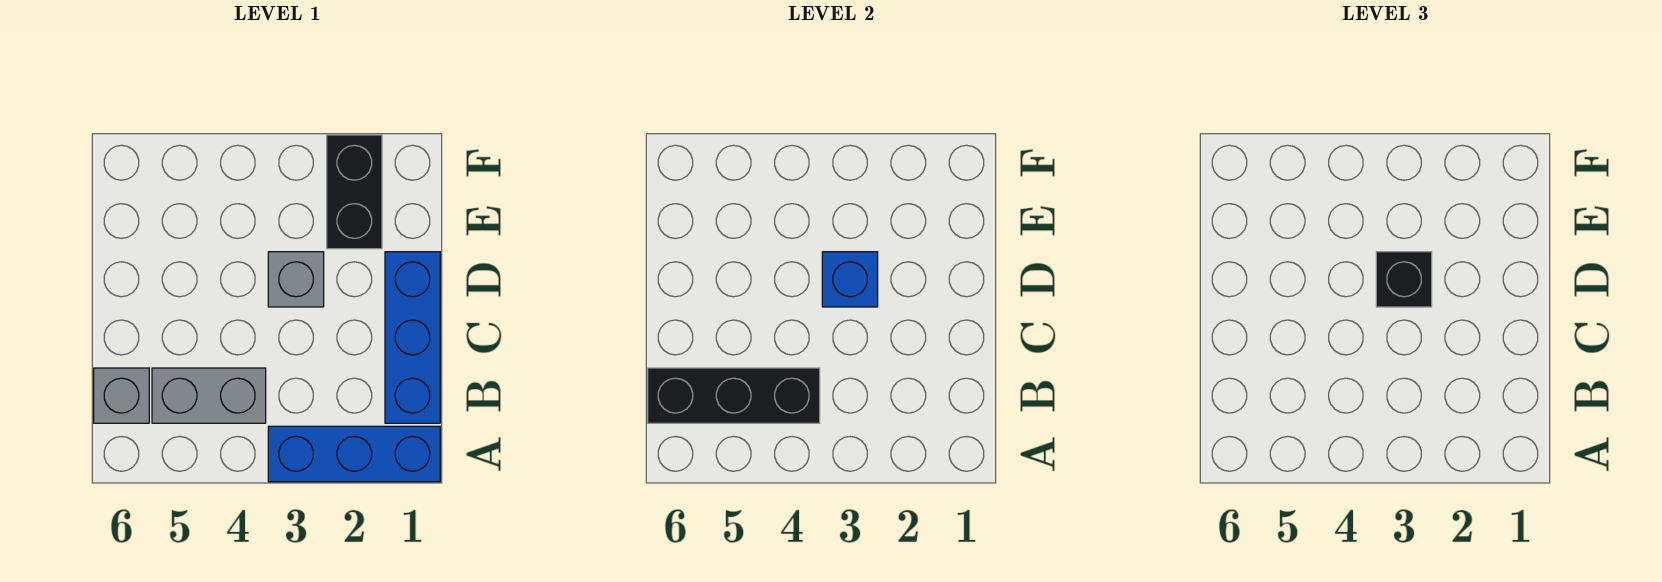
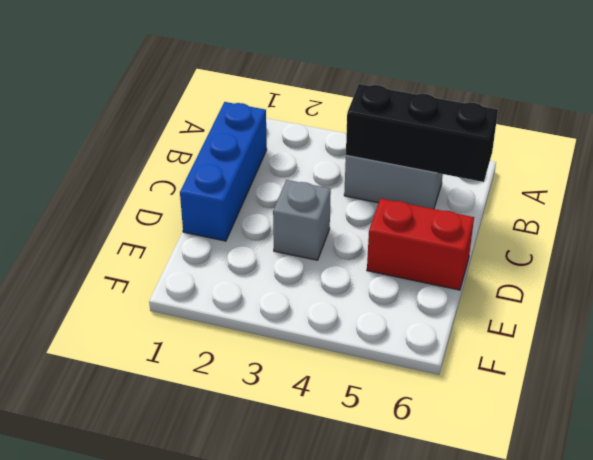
red 1x2 brick [367,198,474,290] -> none
none -> blue 1x3 brick [268,426,440,482]
none -> grey 1x1 brick [94,368,149,423]

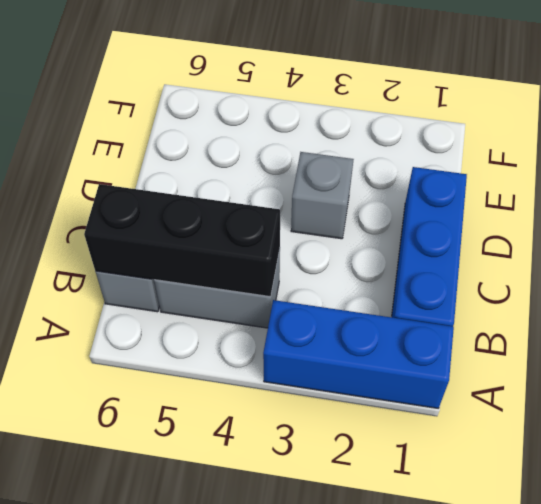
none -> black 1x2 brick [327,135,382,249]
none -> blue 1x1 brick [822,252,878,307]

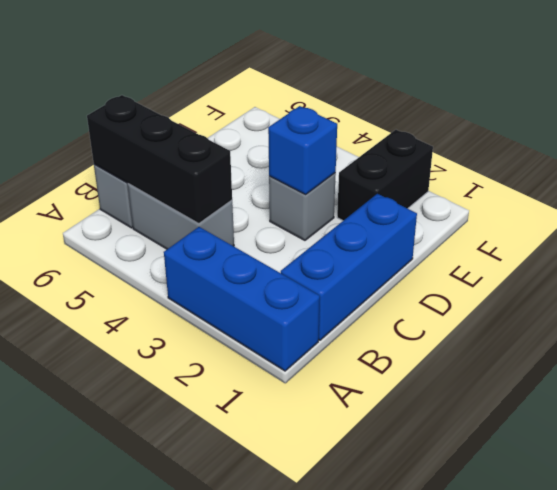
none -> black 1x1 brick [1376,252,1432,307]

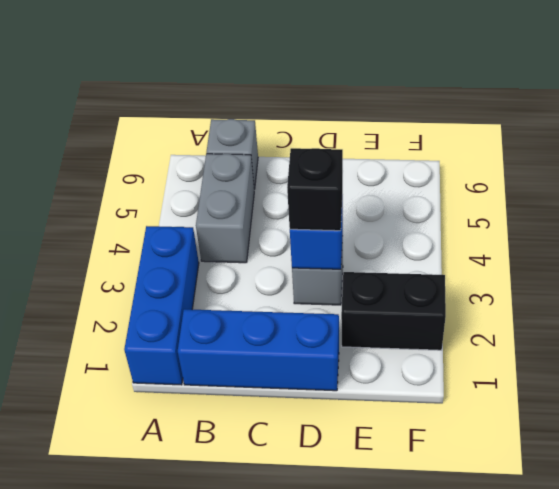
none -> black 1x3 brick [648,368,820,423]

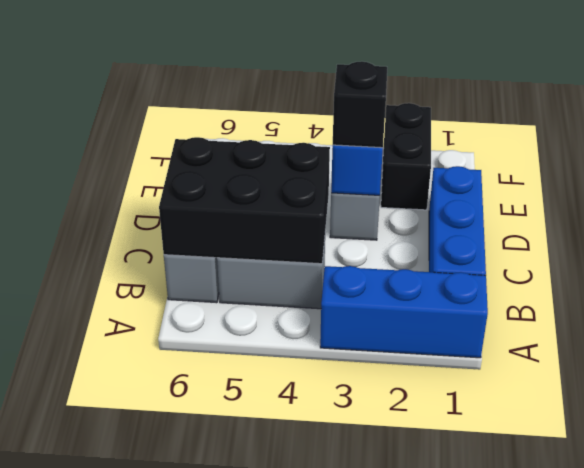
black 2x3 brick [159,137,330,264] -> black 1x3 brick [648,368,820,423]

